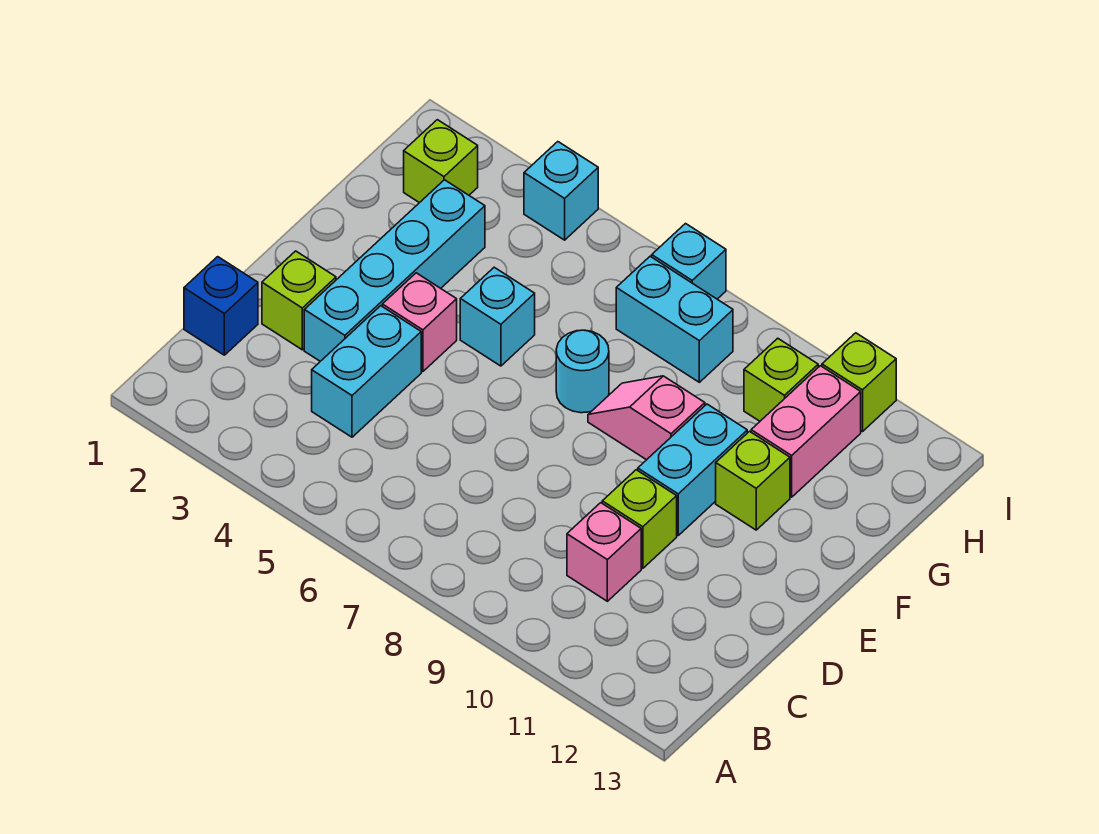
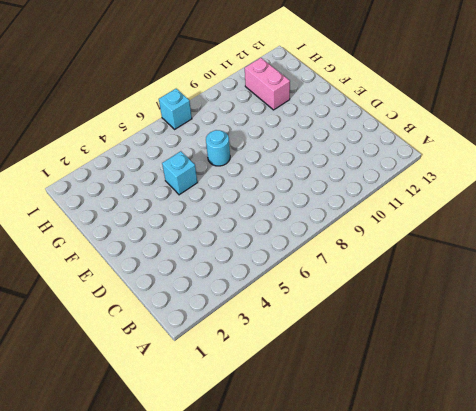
none -> blue 1x1 brick [184,257,258,355]
none -> cyan 1x2 brick [312,306,421,437]
none -> pink 1x1 brick [567,503,641,601]

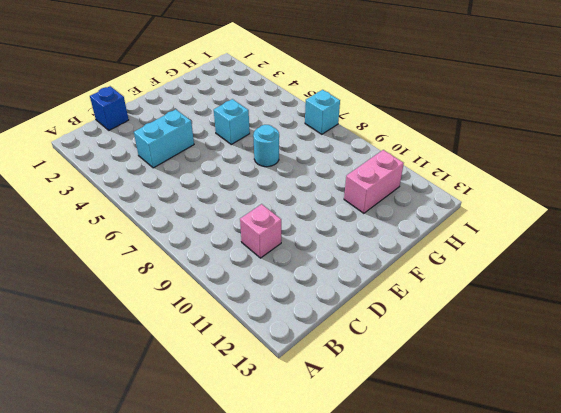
none -> lime 1x1 brick [262,251,336,350]
none -> cyan 1x4 brick [304,180,485,361]
none -> lime 1x1 brick [602,470,677,568]

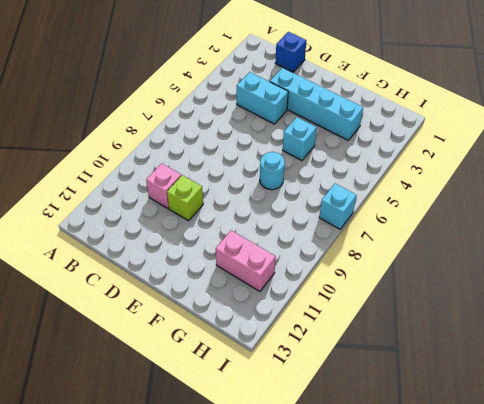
none -> lime 1x1 brick [262,251,336,350]
none -> pink 1x1 brick [382,273,457,372]
none -> cyan 1x2 brick [638,404,747,535]

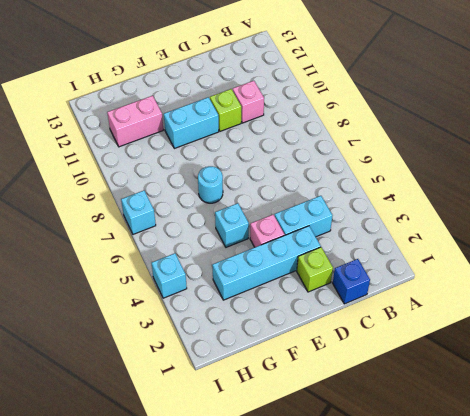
none -> pink 1x2 slope [588,376,705,460]
none -> lime 1x1 brick [716,431,790,530]
none -> lime 1x1 brick [404,120,478,203]

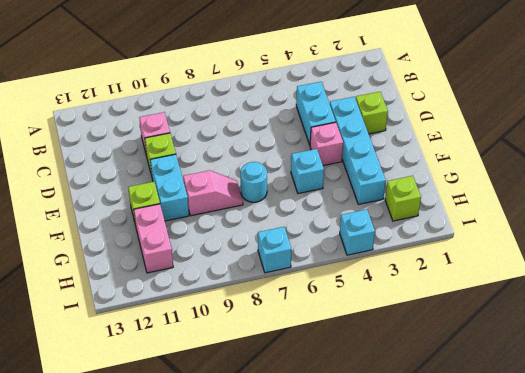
none -> blue 1x1 brick [184,257,258,355]
none -> cyan 1x2 brick [616,256,733,382]
none -> lime 1x1 brick [744,338,818,421]

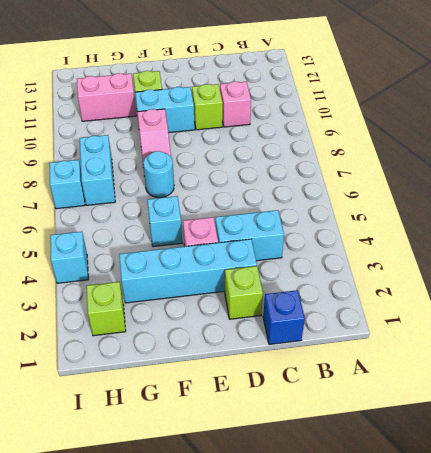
none -> lime 1x1 brick [744,338,818,421]
none -> lime 1x1 brick [822,333,896,432]

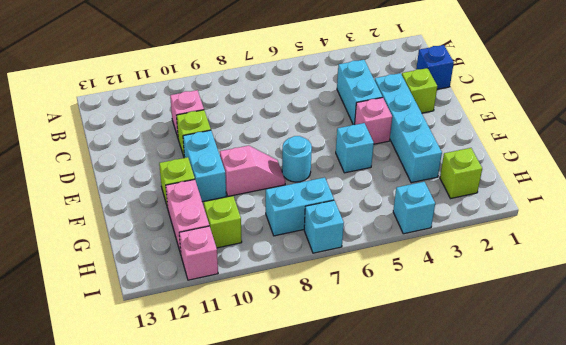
pink 1x1 brick [179,226,218,280] -> lime 1x1 brick [822,333,896,432]

